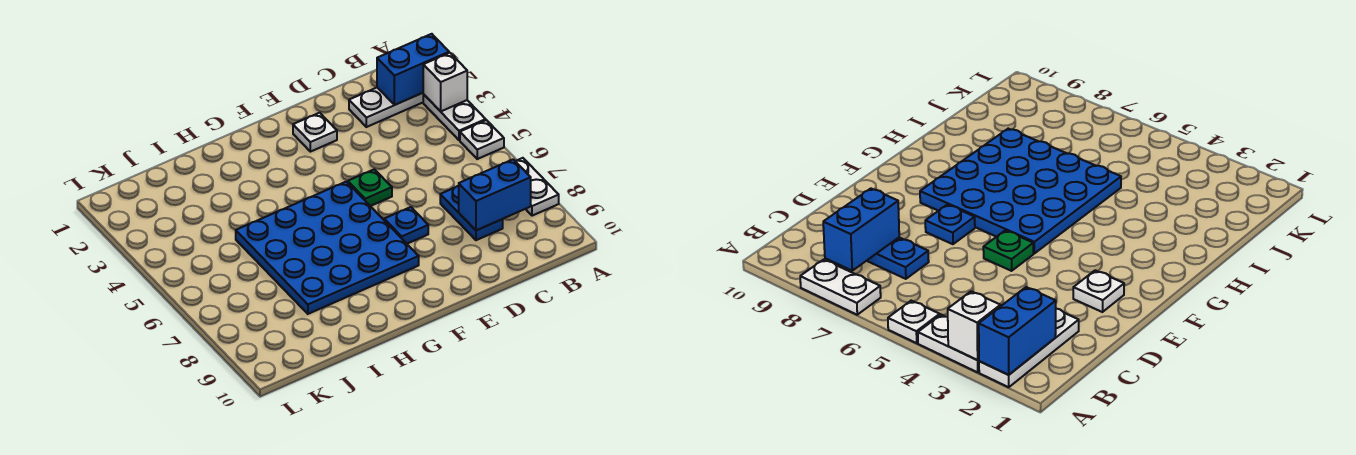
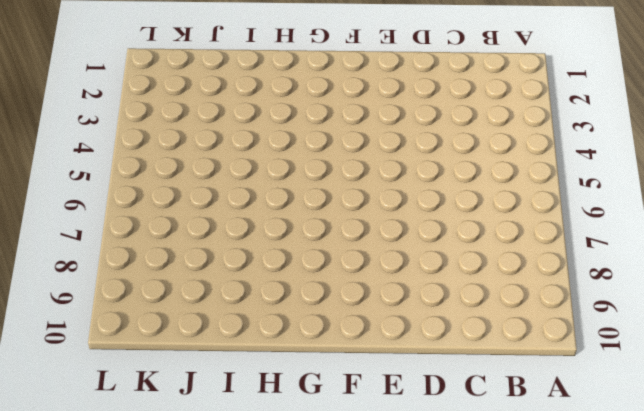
none -> white 1x3 plate [349,88,423,127]
none -> white 1x2 plate [423,94,486,140]
none -> white 1x1 plate [460,120,504,159]

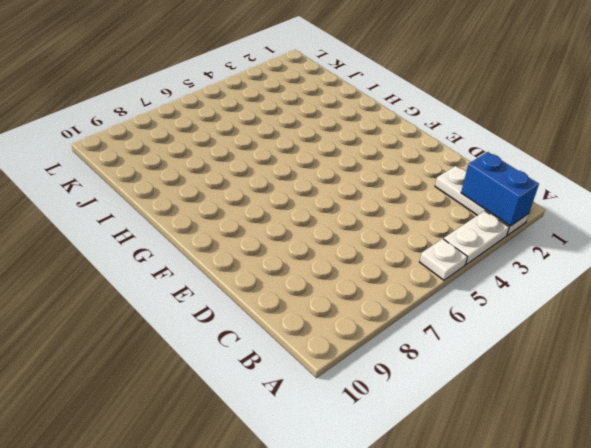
none -> white 1x2 plate [516,158,559,216]
none -> blue 1x2 plate [440,186,503,240]
none -> white 1x1 plate [293,113,337,152]

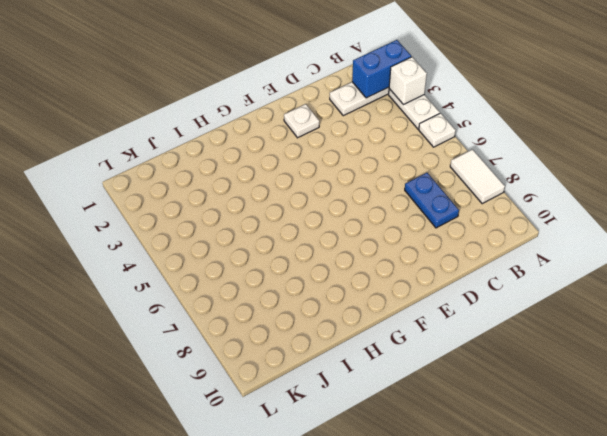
white 1x2 tile [450,149,505,203] -> white 1x2 plate [516,158,559,216]
none -> green 1x1 plate [348,169,392,206]
none -> blue 1x1 plate [384,207,428,244]
none -> blue 4x4 plate [236,182,419,314]

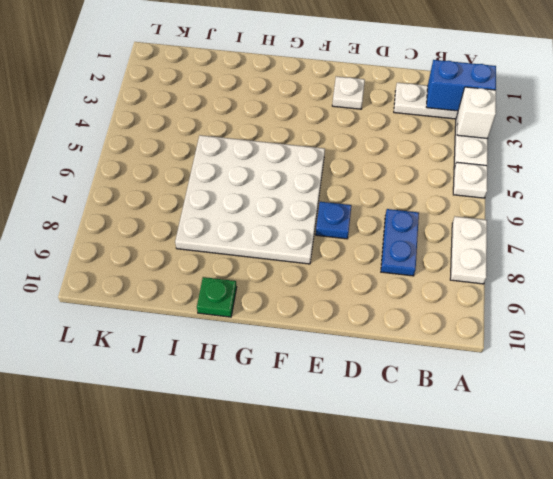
white 4x4 plate [175,135,325,264] -> blue 4x4 plate [236,182,419,314]
green 1x1 plate [197,277,237,317] -> green 1x1 plate moved to [348,169,392,206]
none -> blue 1x2 brick [459,159,531,230]

